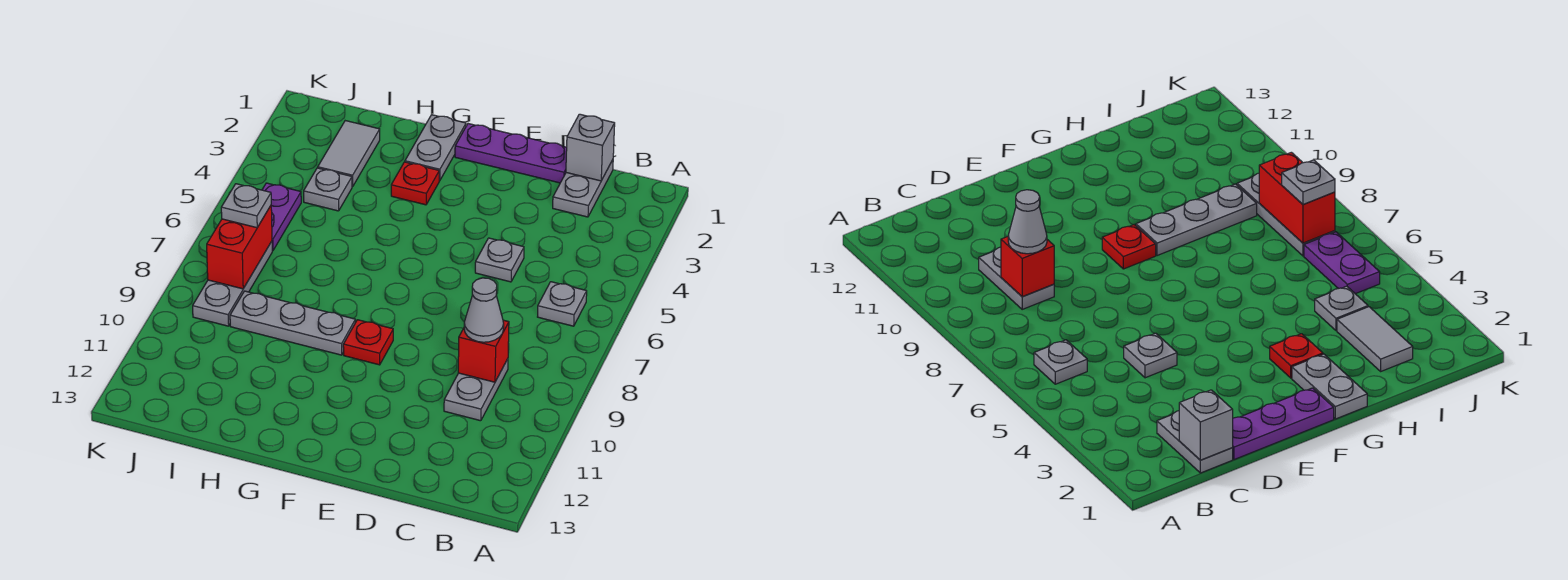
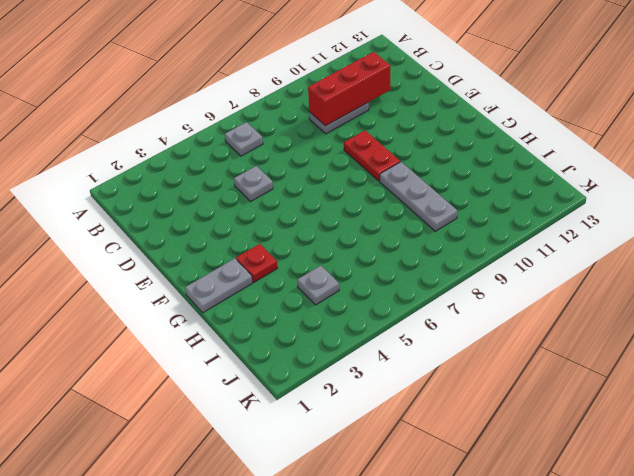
red 1x3 brick [308,52,390,126] -> red 1x1 brick [458,320,509,382]
red 1x2 plate [344,131,400,181] -> red 1x1 plate [343,320,393,365]
none -> grey 1x2 plate [553,160,613,217]
none -> purple 1x3 plate [455,124,567,183]
none -> grey 1x2 tile [318,121,380,187]

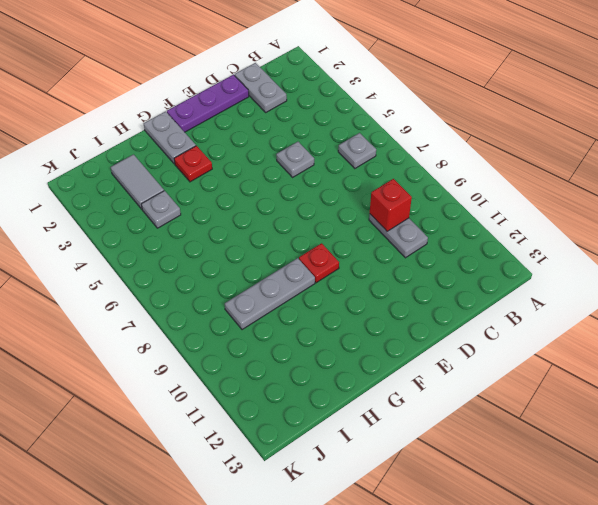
none -> purple 1x2 plate [262,183,301,251]
none -> grey 1x3 plate [193,241,272,326]
none -> grey 1x1 brick [566,114,615,181]

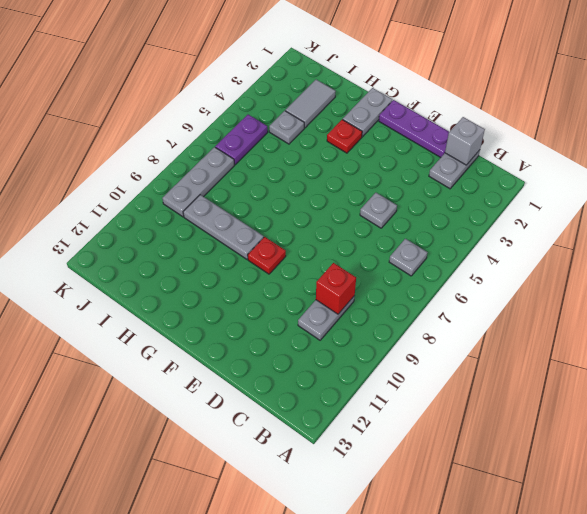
none -> red 1x2 brick [207,206,272,289]
none -> grey 1x1 cone [464,278,504,342]
none -> grey 1x1 plate [221,184,271,228]

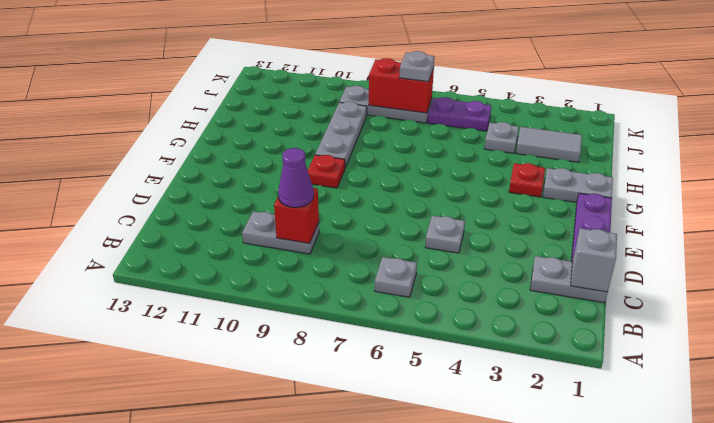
purple 1x1 cone [278,148,314,207] -> grey 1x1 cone [464,278,504,342]

